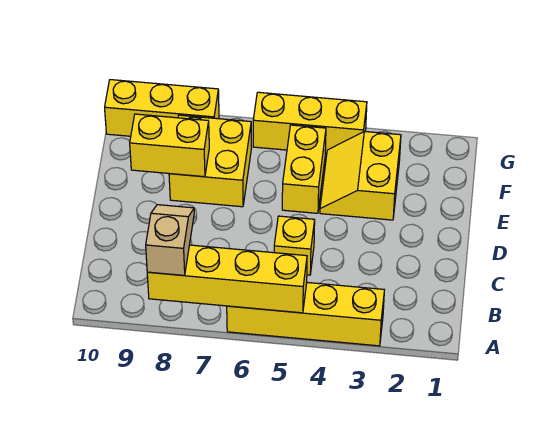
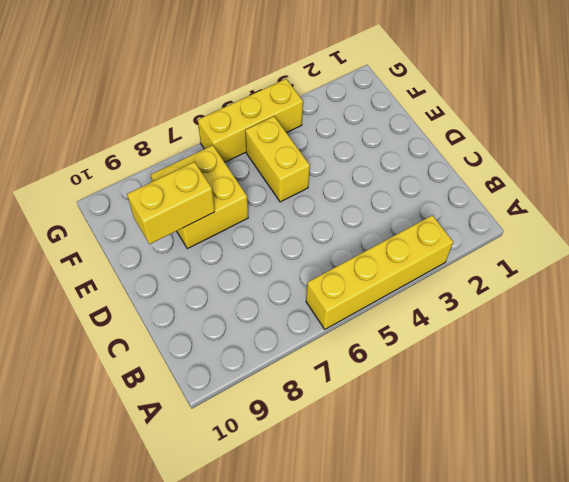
none -> yellow 1x1 brick [274,216,315,275]
none -> yellow 2x2 slope [320,132,401,220]

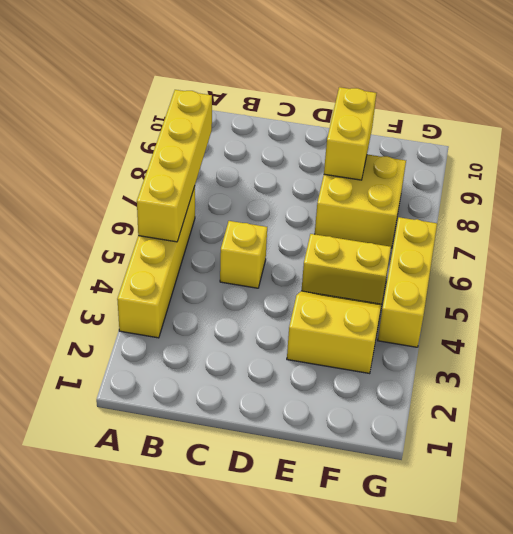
none -> yellow 1x3 brick [105,80,219,136]
none -> tan 1x2 slope [146,205,194,275]

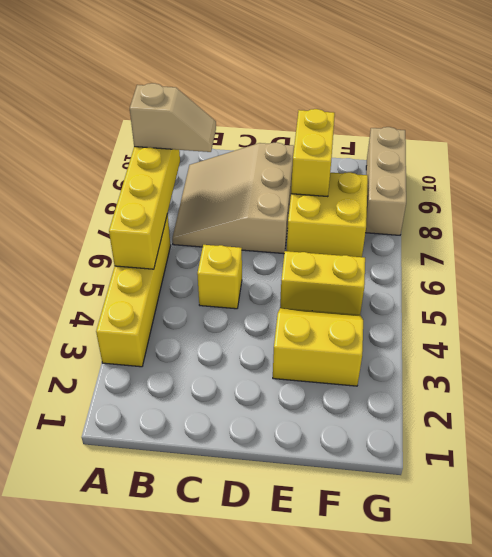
tan 3x3 slope [172,142,294,254] -> none
tan 1x3 brick [365,127,406,235] -> yellow 1x3 brick [105,80,219,136]
none -> yellow 1x3 brick [253,92,367,154]

